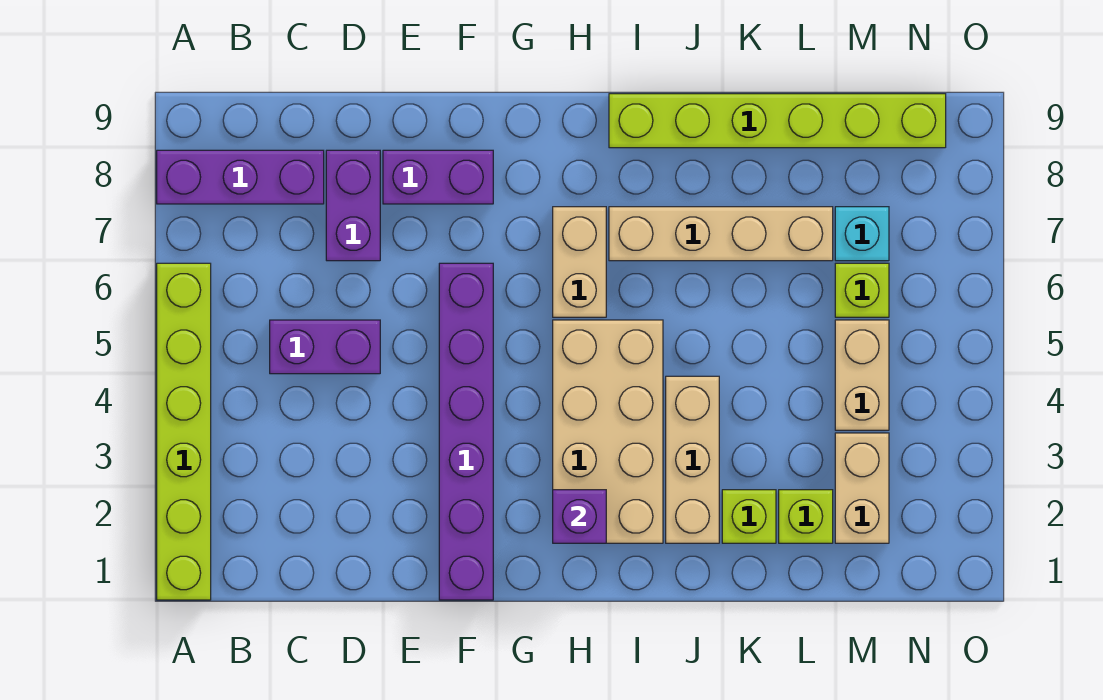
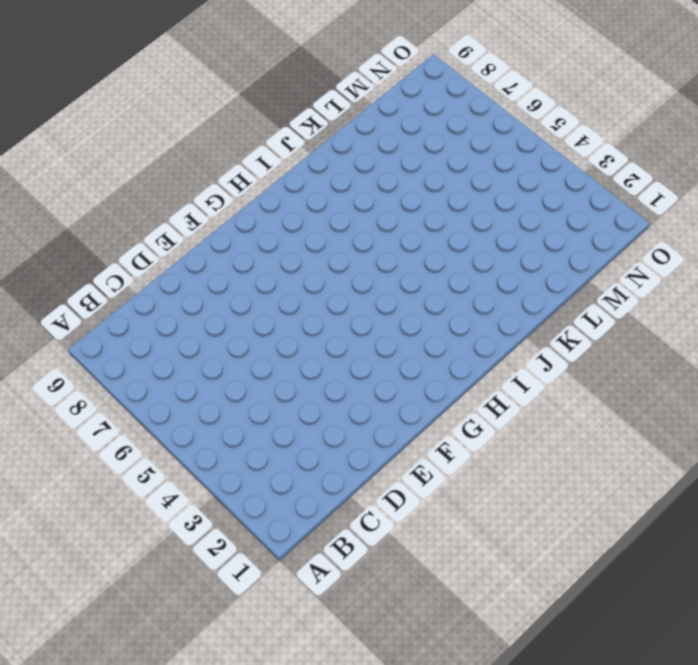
none -> lime 1x6 brick [157,263,211,600]
none -> purple 1x3 brick [157,150,324,204]
none -> purple 1x2 brick [270,320,380,374]

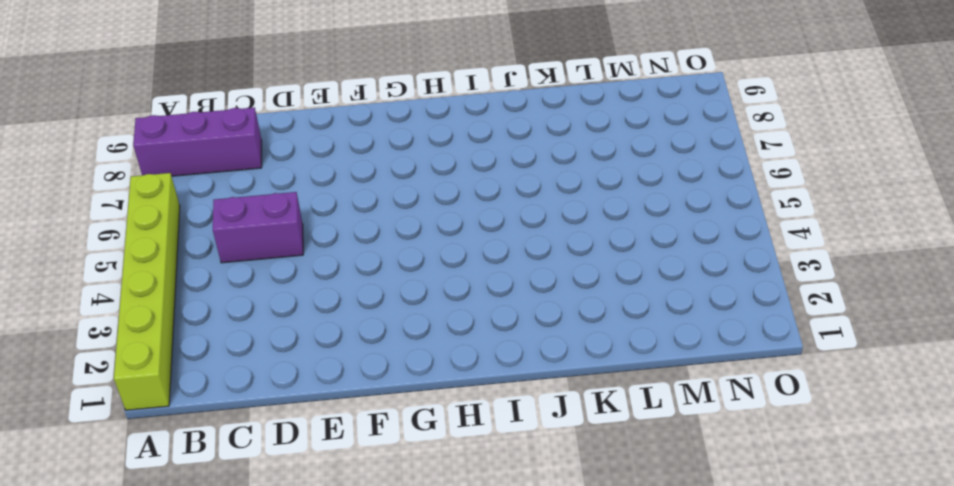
none -> purple 1x2 brick [326,150,380,261]
none -> purple 1x2 brick [383,150,493,204]
none -> purple 1x6 brick [439,263,493,600]

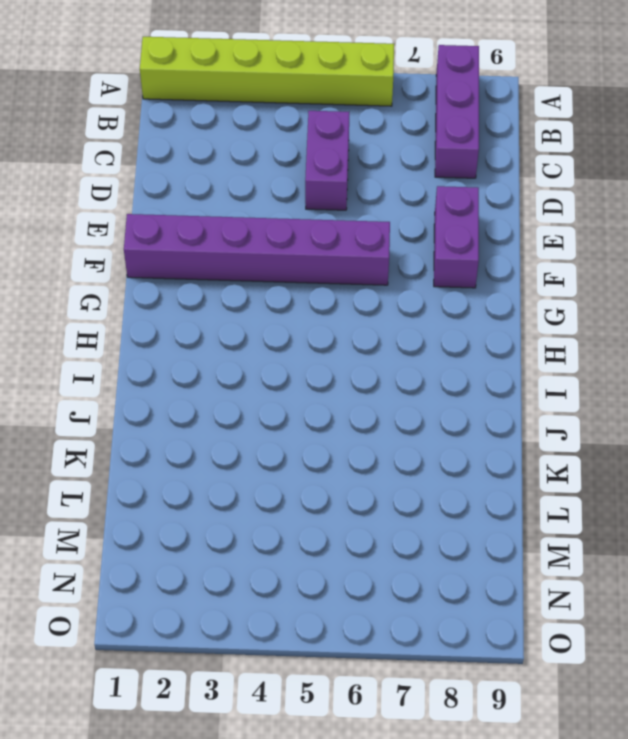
none -> purple 1x2 brick [326,150,380,261]
none -> tan 2x4 brick [553,320,663,543]
none -> tan 1x2 brick [553,207,606,317]

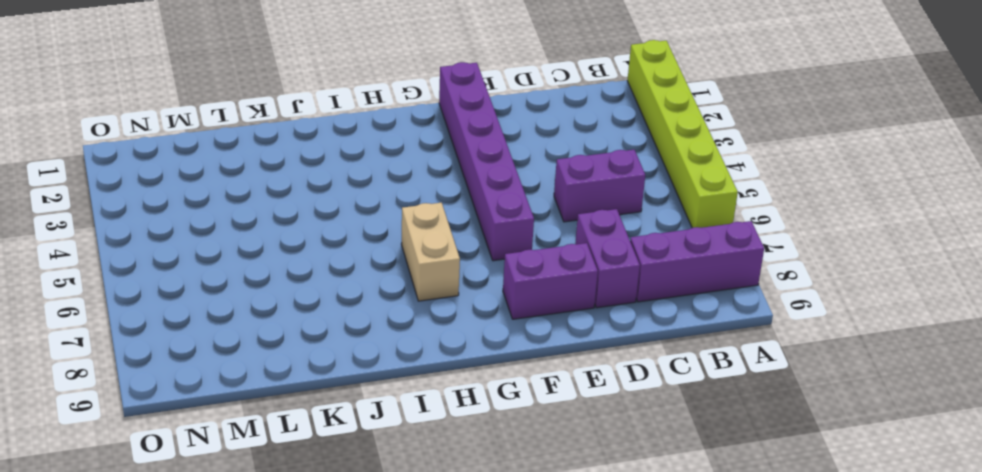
none -> tan 2x4 brick [553,320,663,543]
none -> tan 1x4 brick [609,207,833,261]
none -> lime 1x6 brick [609,94,946,148]

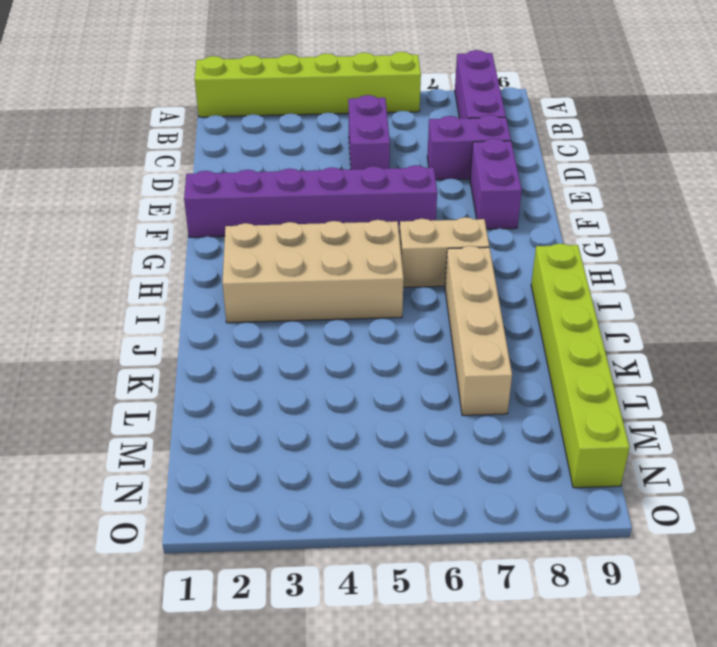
none -> tan 1x3 brick [666,376,719,543]
none -> lime 1x1 brick [722,490,776,543]
none -> lime 1x1 brick [779,490,833,543]

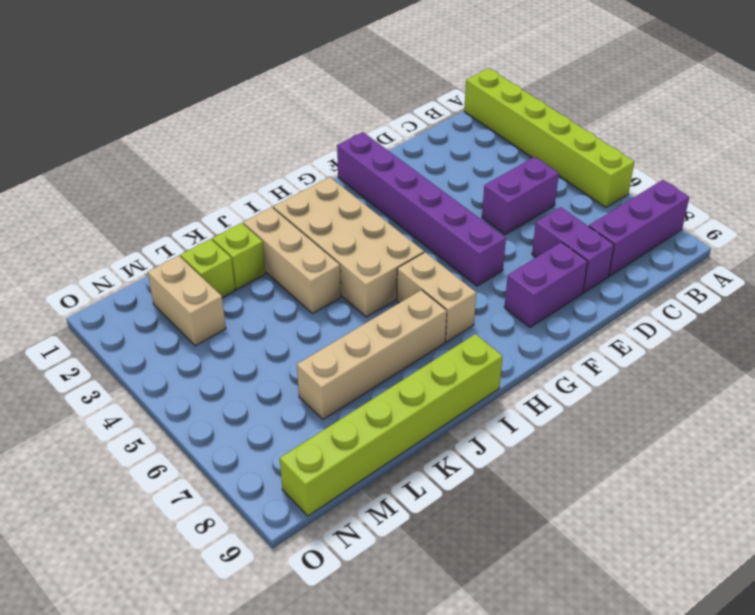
none -> tan 1x2 brick [835,320,889,430]
none -> lime 1x1 brick [835,263,889,317]
none -> cyan 1x1 brick [835,207,889,261]

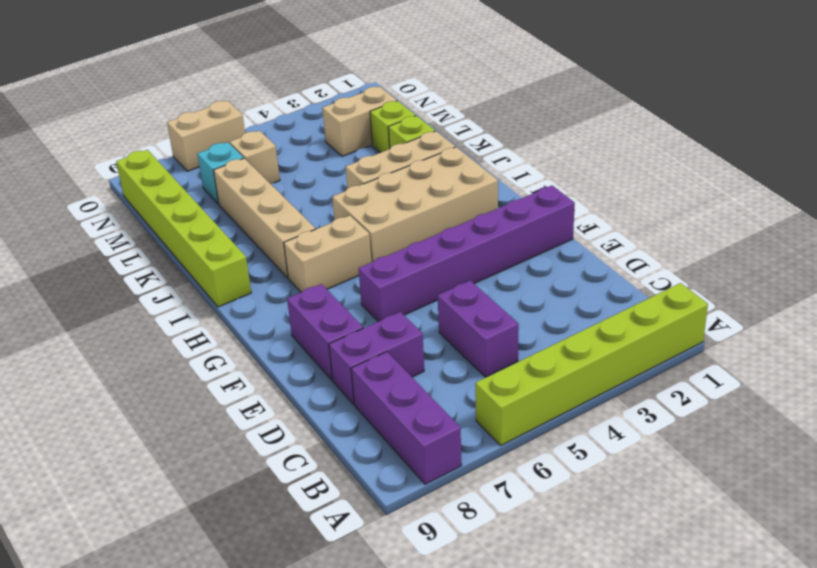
tan 1x1 brick [230,131,280,184] -> lime 1x1 brick [835,263,889,317]
tan 1x2 brick [167,101,245,171] -> tan 1x2 brick moved to [835,320,889,430]
none -> purple 1x1 brick [553,490,606,543]

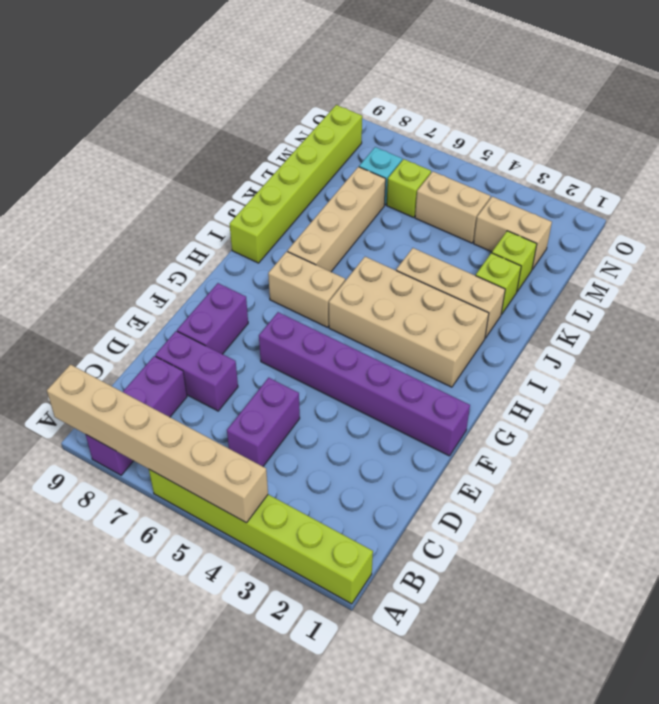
tan 1x6 brick [47,365,268,523] -> none
none -> purple 1x1 brick [553,490,606,543]

